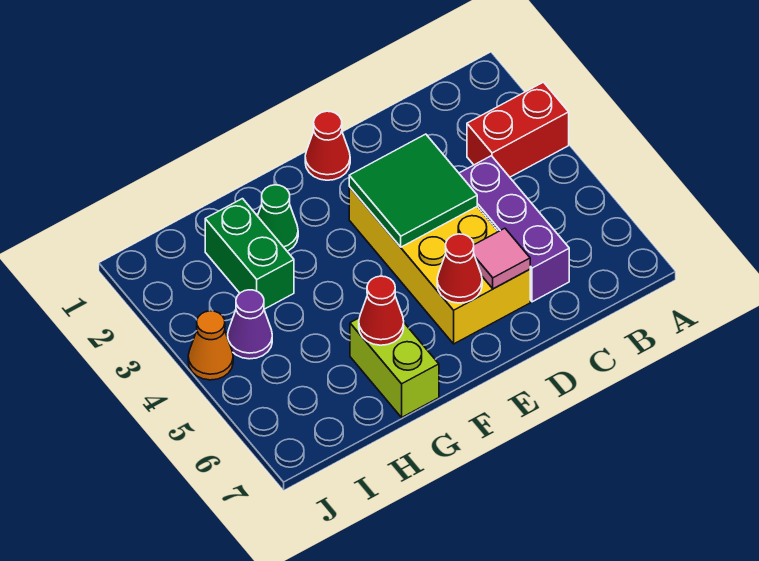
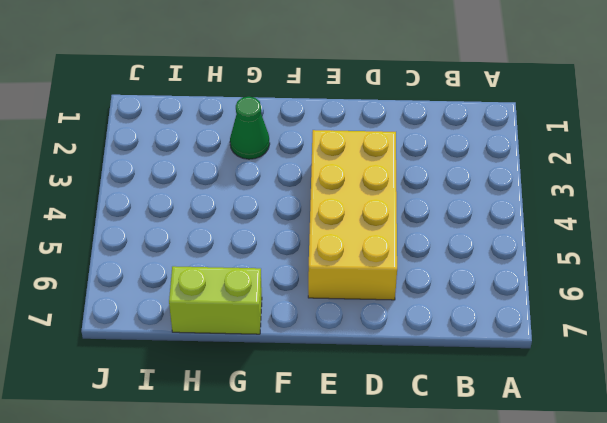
lime 1x2 brick [169,266,262,334] -> lime 1x2 brick turned to [350,318,439,417]
none -> red 1x2 brick [467,82,569,177]
none -> purple 1x3 brick [459,156,569,302]
none -> red 1x1 cone [305,111,350,180]

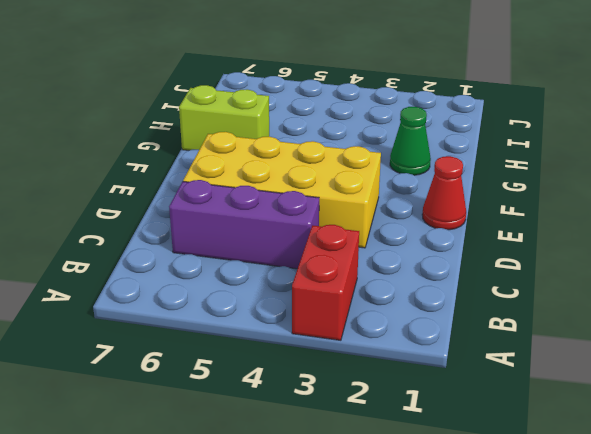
none -> green 1x2 brick [205,199,294,309]
none -> purple 1x1 cone [228,290,272,359]
none -> orange 1x1 cone [188,311,233,380]

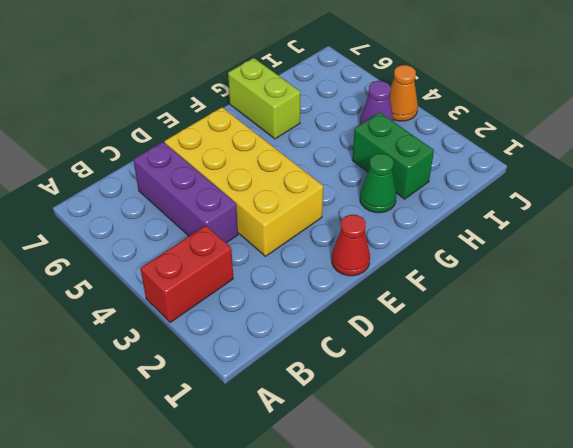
none -> green 2x2 tile [349,134,477,247]
none -> pink 1x1 tile [474,228,530,289]
none -> red 1x1 cone [437,234,482,303]

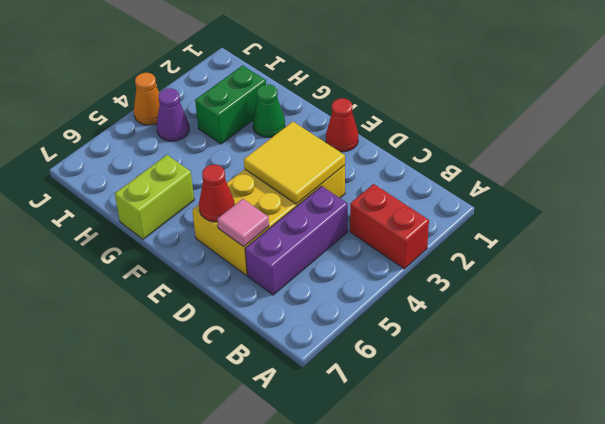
yellow 2x2 tile [244,122,345,204] -> green 2x2 tile [349,134,477,247]
none -> red 1x1 cone [359,276,404,345]

